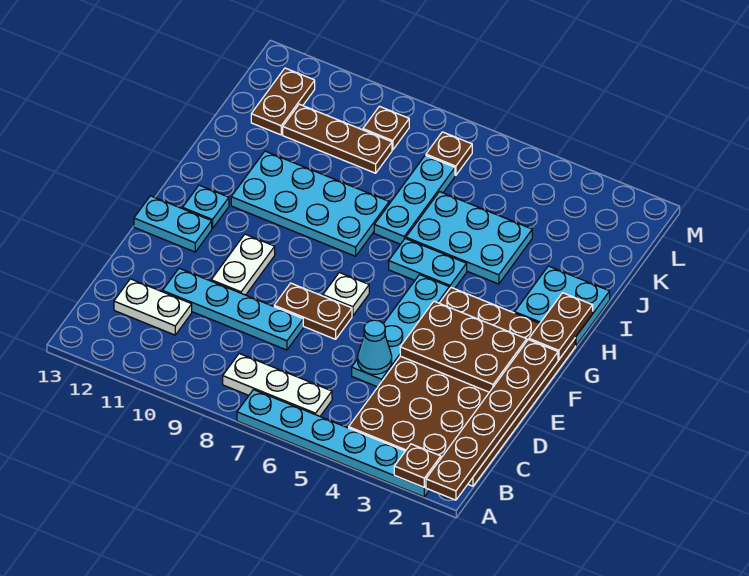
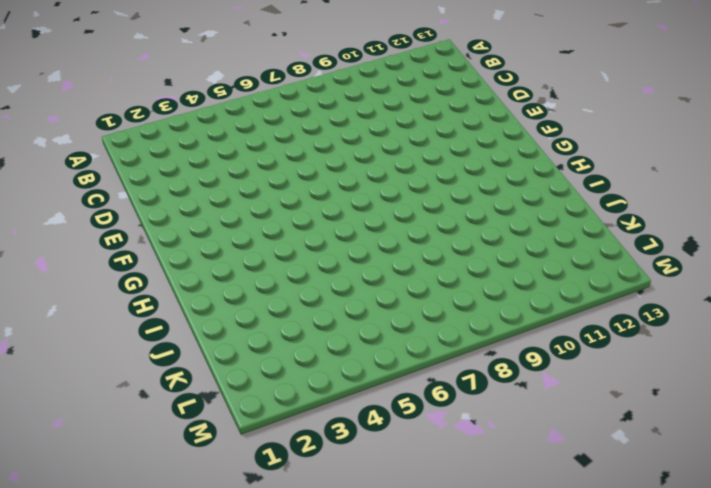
none -> cyan 1x6 plate [237,390,429,497]
none -> brown 4x6 plate [349,288,575,486]
none -> white 1x3 plate [223,353,332,416]

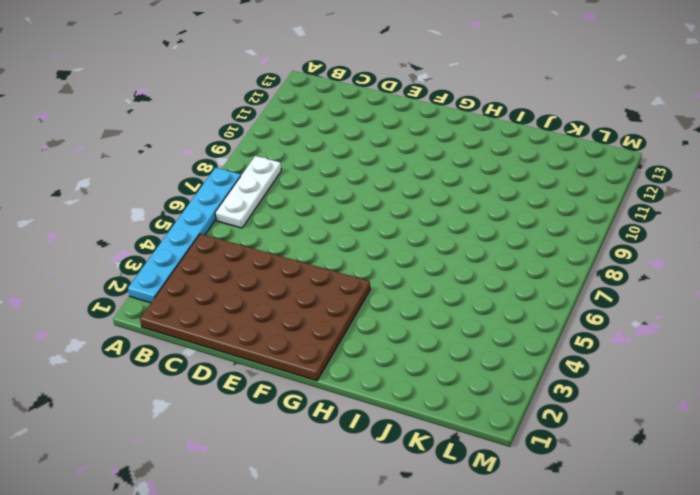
none -> white 1x2 plate [114,279,192,335]
none -> cyan 1x4 plate [352,275,449,387]
none -> cyan 1x4 plate [163,268,303,350]

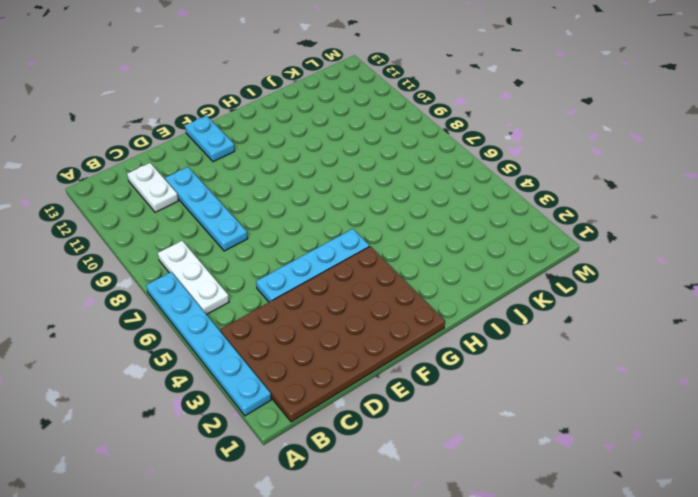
none -> brown 1x2 plate [274,283,352,339]
none -> white 1x2 plate [211,234,275,295]
none -> white 1x1 plate [323,272,369,316]

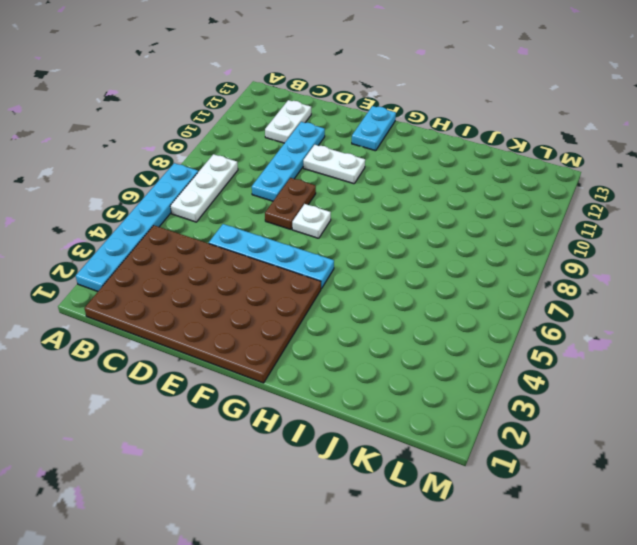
none -> cyan 1x1 plate [183,185,229,229]
none -> cyan 2x2 plate [515,266,610,346]
none -> cyan 1x2 plate [389,238,467,289]

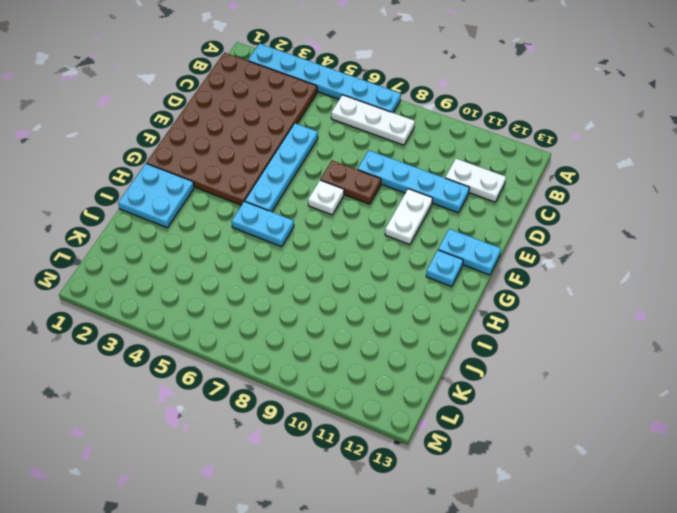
none -> cyan 2x4 plate [231,151,389,256]
none -> cyan 2x3 plate [406,192,532,284]
none -> cyan 1x3 plate [374,155,455,244]

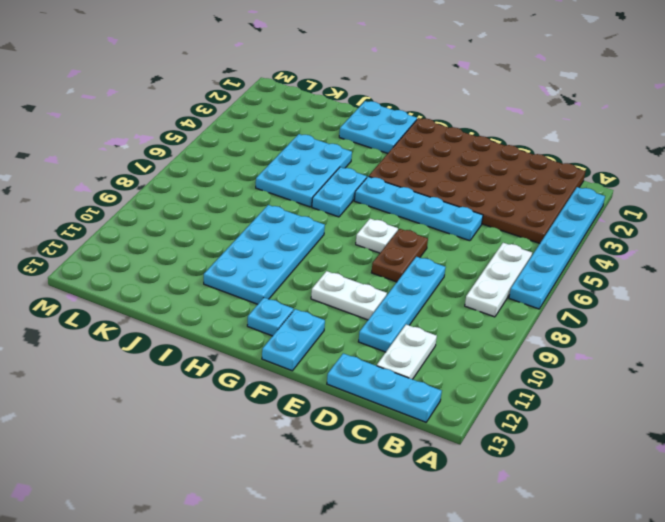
cyan 1x3 plate [327,353,442,422] -> cyan 1x3 plate moved to [374,155,455,244]
none -> brown 1x3 plate [283,104,392,173]
none -> brown 1x2 plate [251,68,315,135]
none -> brown 1x1 plate [426,132,472,175]

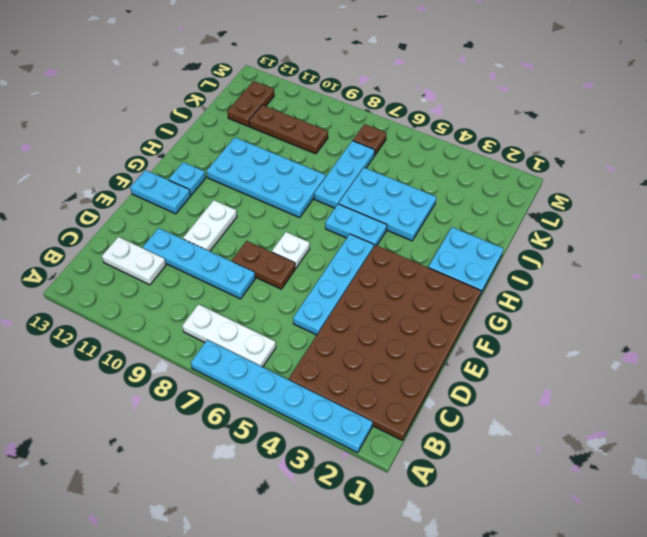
none -> brown 1x1 plate [363,106,409,150]
none -> brown 1x6 plate [426,340,558,500]
none -> brown 1x1 plate [394,444,441,487]

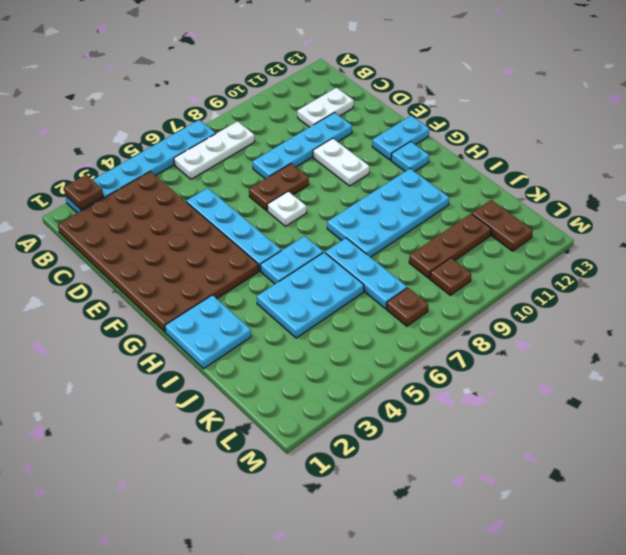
none -> brown 1x6 plate [426,340,558,500]
none -> cyan 1x1 cone [358,320,392,374]
none -> brown 2x3 plate [400,301,527,392]

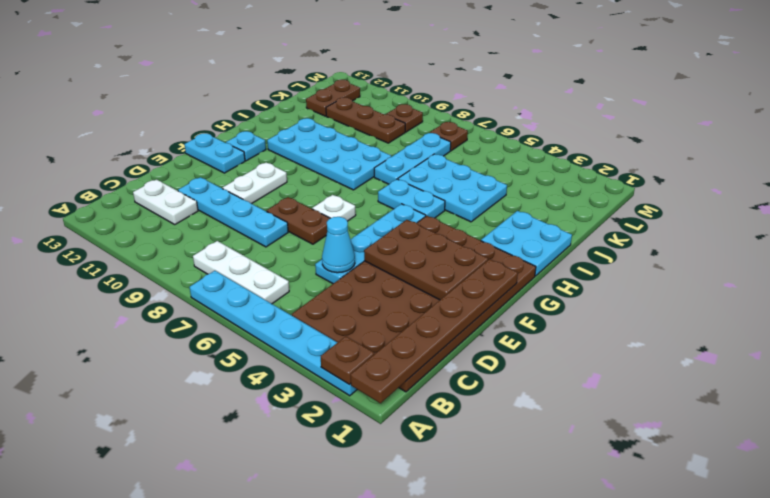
none -> brown 1x2 plate [529,293,593,360]

